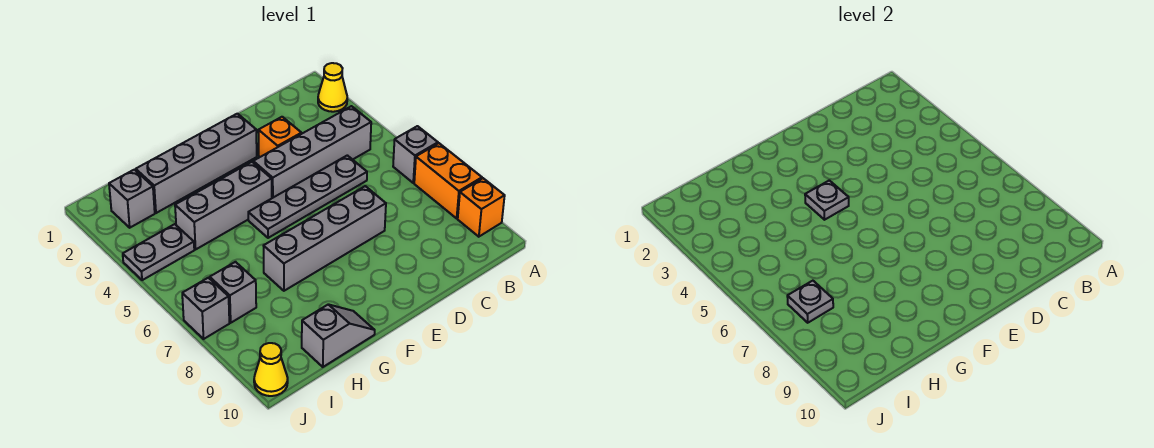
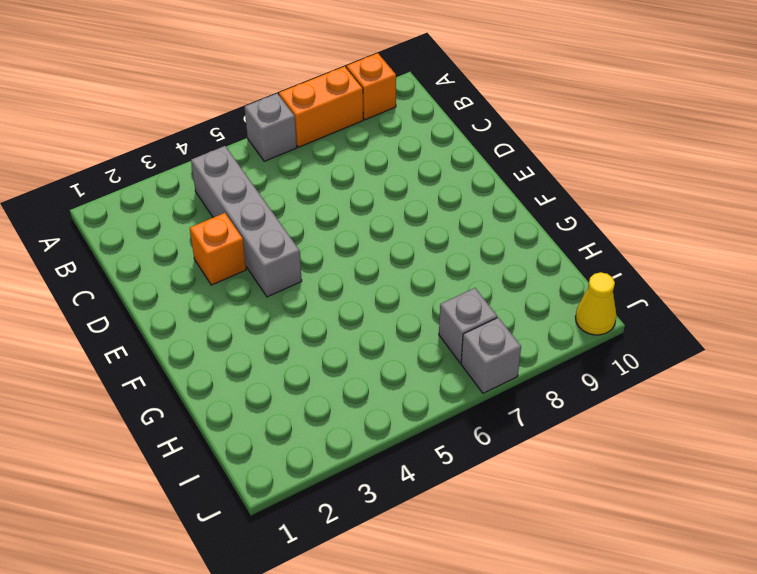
none -> yellow 1x1 cone [318,63,347,112]
none -> grey 1x4 plate [248,155,367,238]
none -> grey 1x4 brick [264,186,386,291]

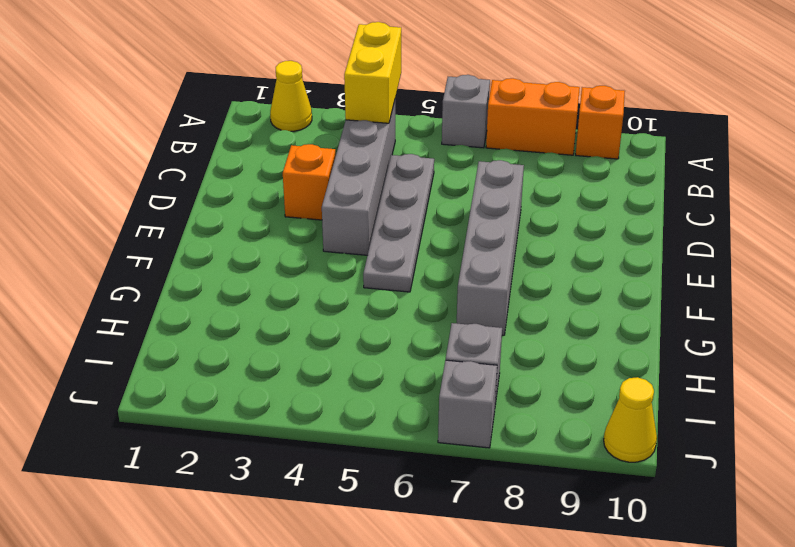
yellow 1x2 brick [344,22,401,123] -> none
none -> grey 1x4 brick [136,114,257,213]
none -> grey 1x3 brick [175,162,272,249]
none -> grey 1x2 slope [302,304,375,367]

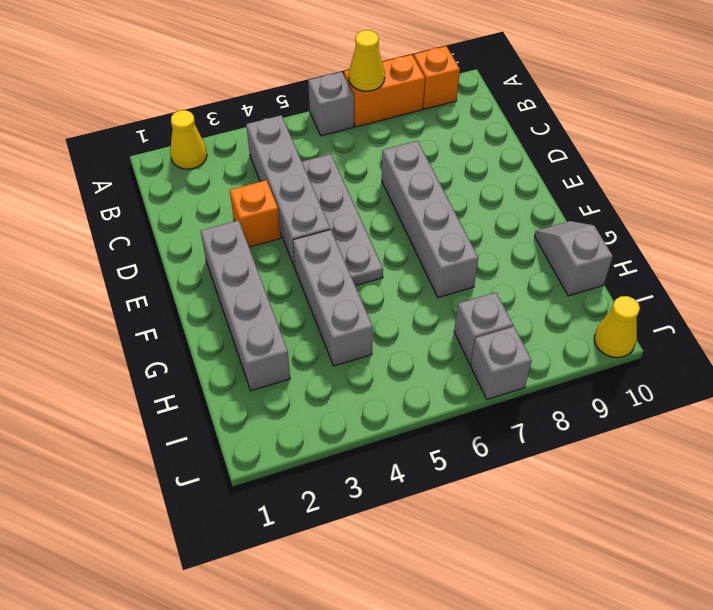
yellow 1x1 cone [349,30,385,91] -> none
none -> grey 1x1 brick [109,170,155,228]
none -> grey 1x2 plate [123,224,194,280]
none -> grey 1x1 plate [805,180,849,220]

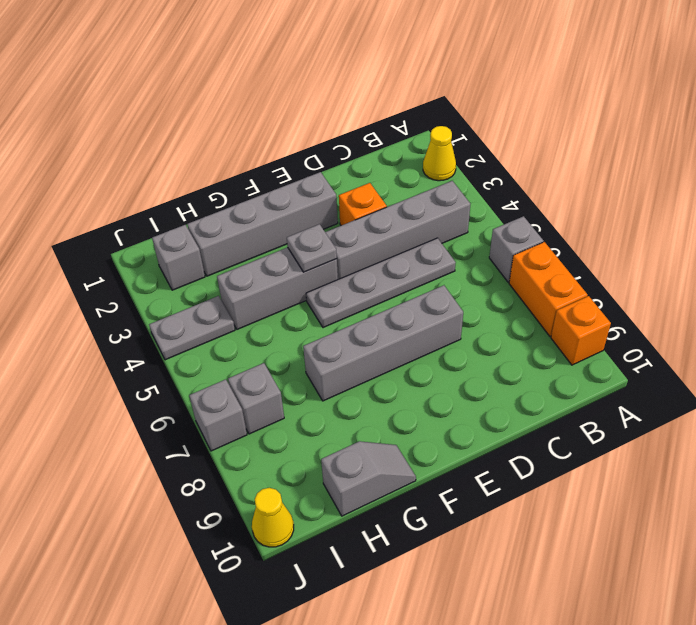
none -> grey 1x1 plate [787,281,833,323]

